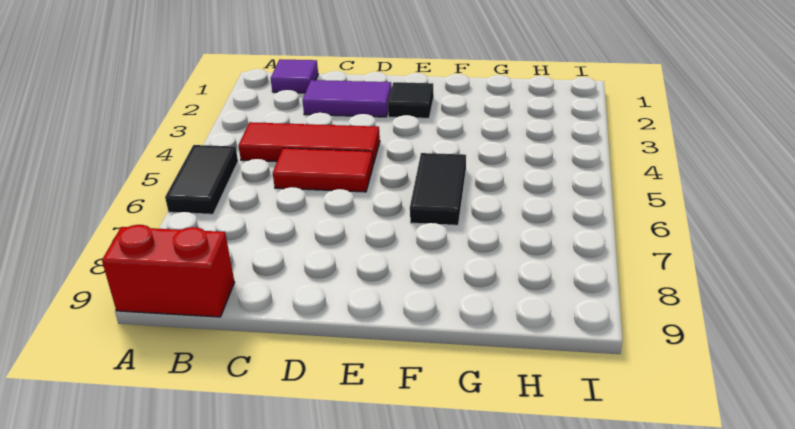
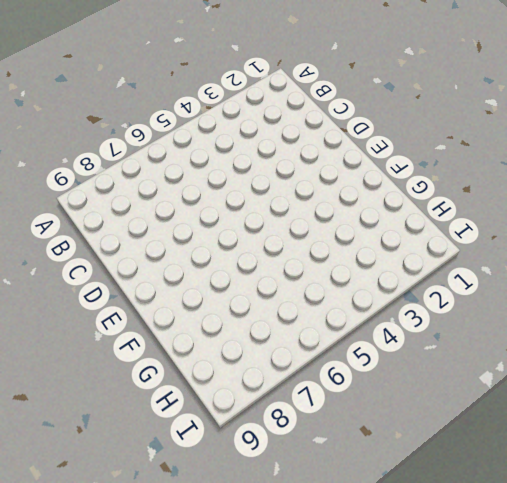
none -> black 1x2 tile [165,145,238,214]
none -> red 1x2 brick [102,225,235,317]

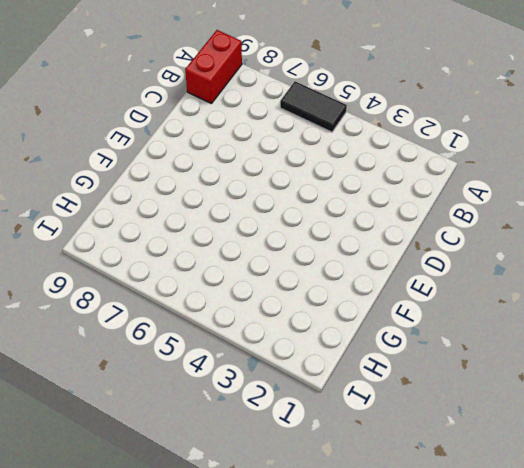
none -> purple 1x1 tile [271,59,318,93]
none -> red 1x3 tile [238,122,380,165]

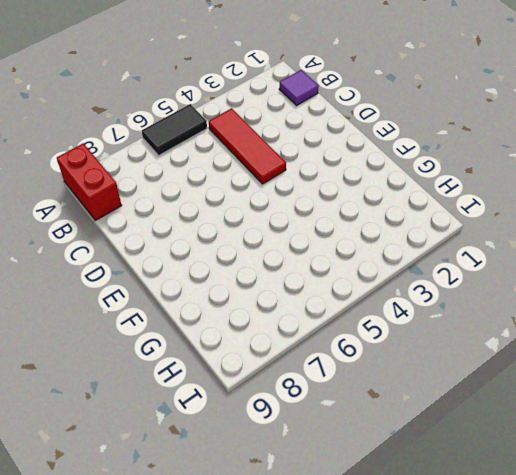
none -> purple 1x2 tile [302,80,392,117]
none -> red 1x2 tile [273,148,373,192]

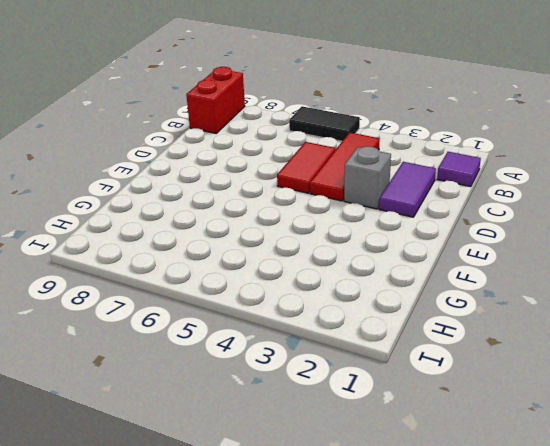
grey 1x1 brick [344,146,391,209] -> none
none -> black 1x1 tile [388,82,434,118]
none -> black 1x2 tile [410,153,466,225]

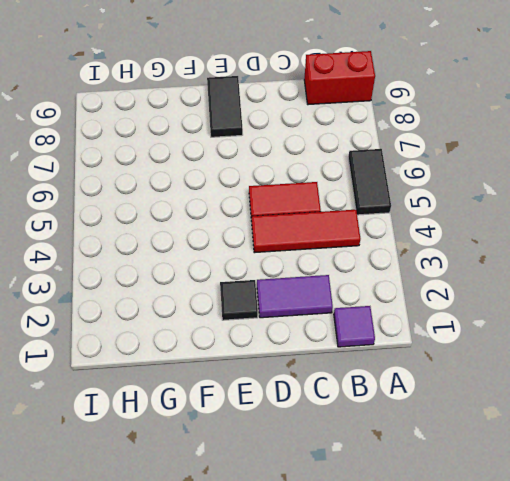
black 1x2 tile [207,76,243,137] -> black 1x2 tile moved to [410,153,466,225]

